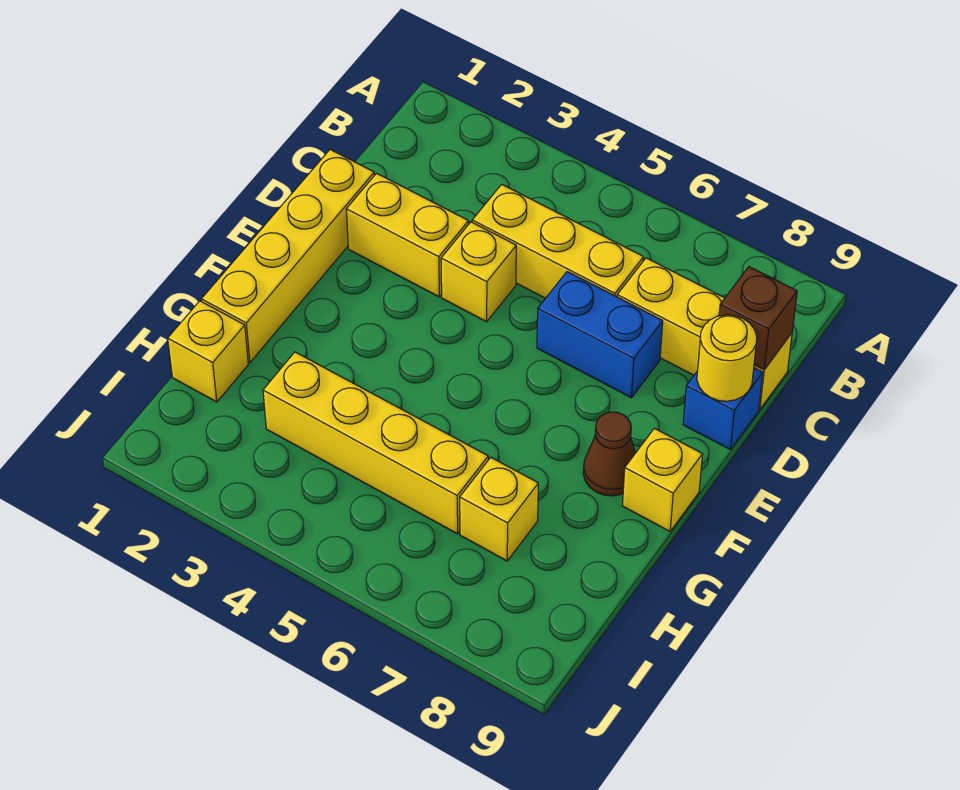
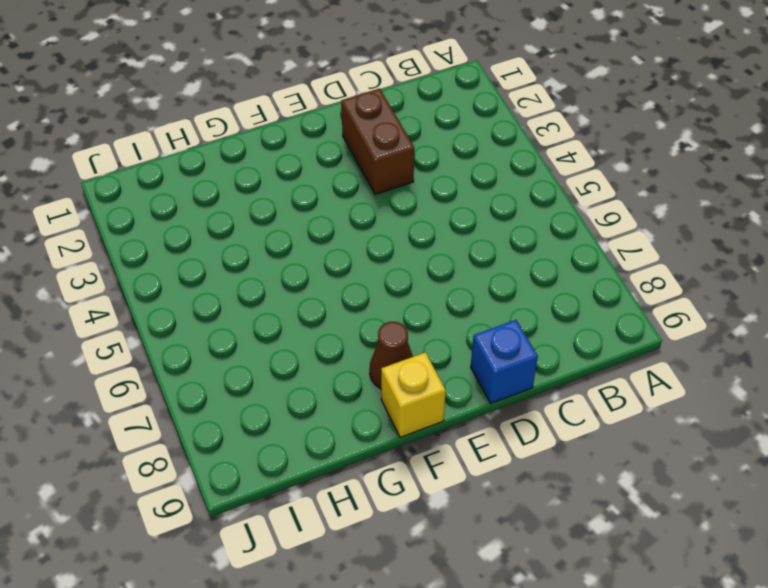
brown 1x2 brick [341,89,414,195] -> yellow 1x2 brick [346,173,469,297]
none -> yellow 1x3 brick [472,184,644,298]
none -> yellow 1x3 brick [617,258,792,409]
none -> yellow 1x4 brick [201,149,374,363]

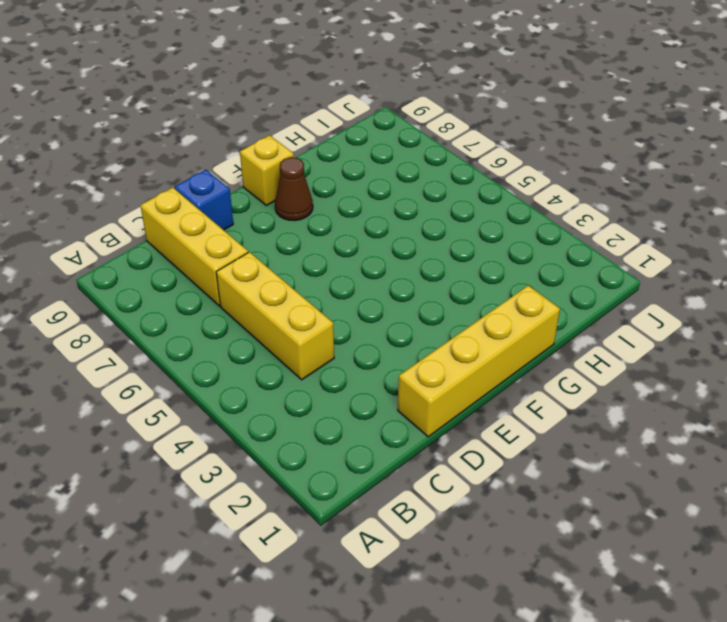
none -> yellow 1x2 brick [346,173,469,297]
none -> yellow 1x1 brick [441,222,516,322]
none -> blue 1x2 brick [537,272,663,398]

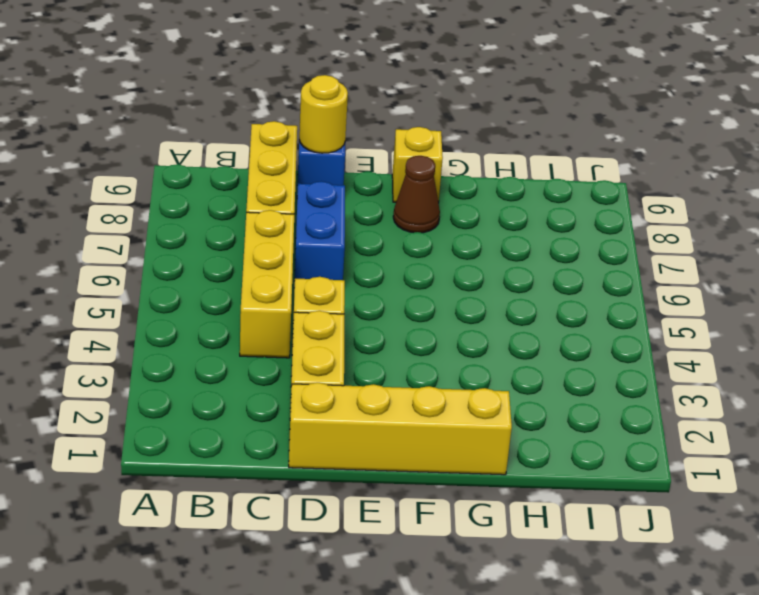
none -> yellow 1x1 brick [168,301,248,402]
none -> yellow 1x4 brick [263,352,488,534]
none -> yellow 1x1 brick [460,458,538,561]

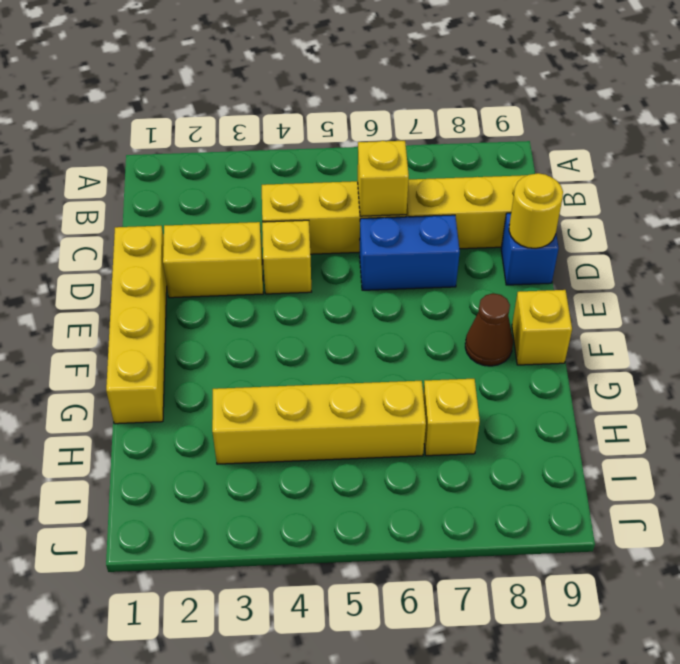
yellow 1x1 brick [358,141,409,216] -> yellow 1x1 brick moved to [168,301,248,402]
none -> brown 1x1 brick [719,267,797,370]

